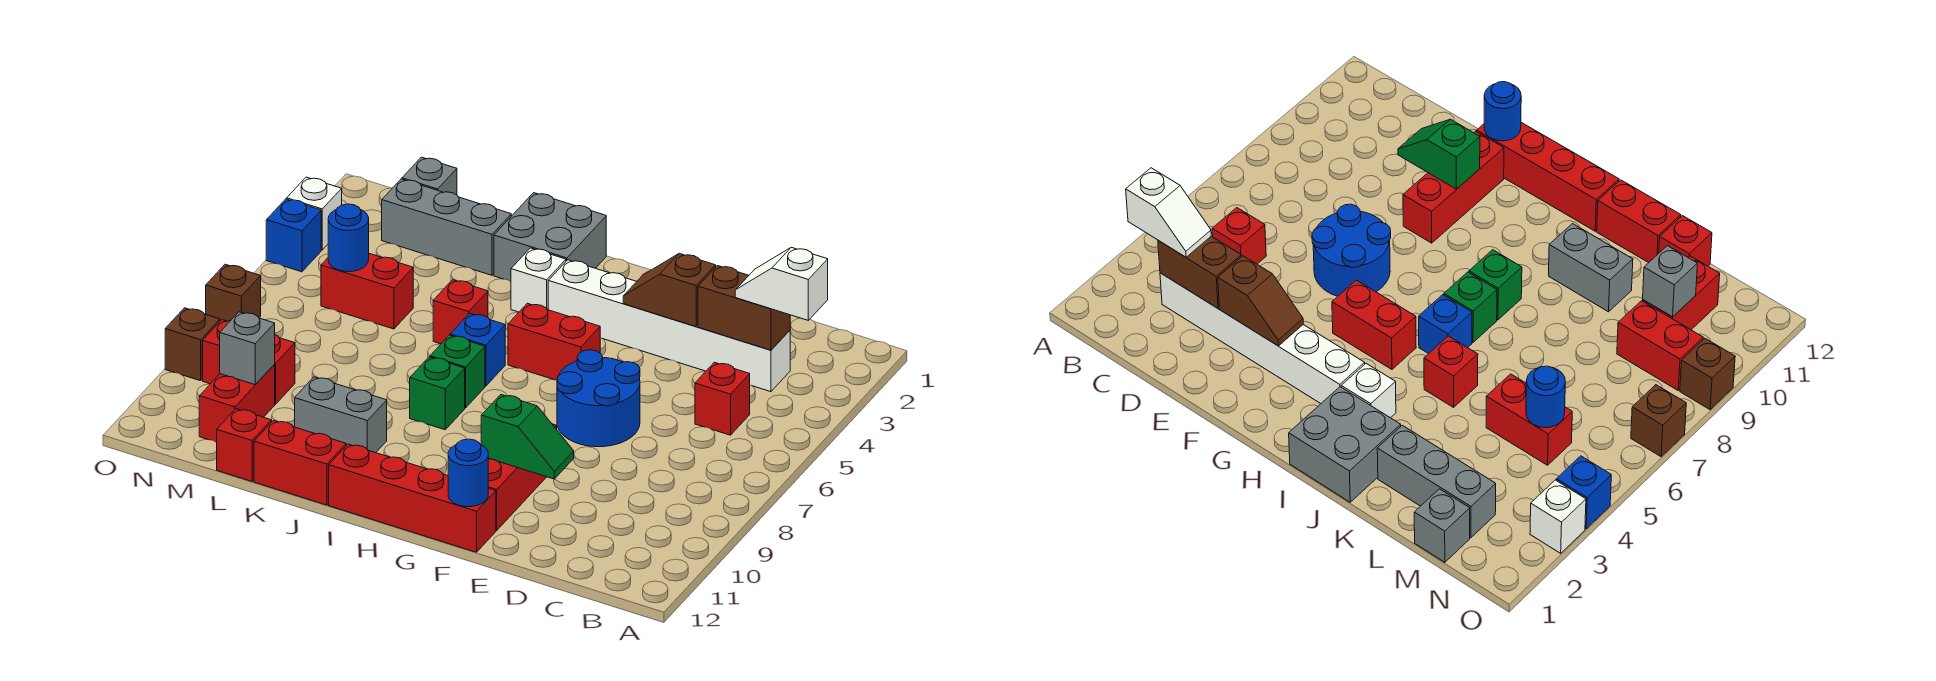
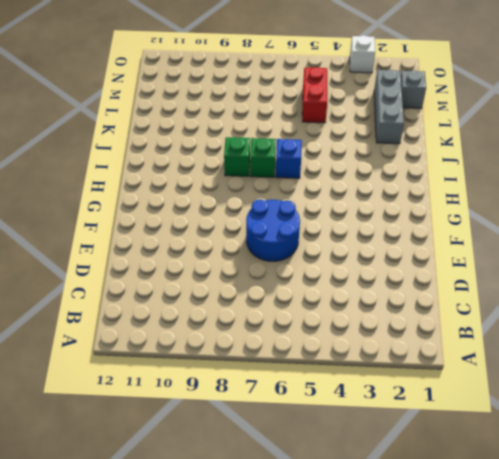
none -> white 1x6 brick [548,260,790,392]
none -> red 1x1 brick [695,362,750,435]
none -> red 1x3 brick [488,424,557,530]
none -> red 1x4 brick [329,444,496,552]

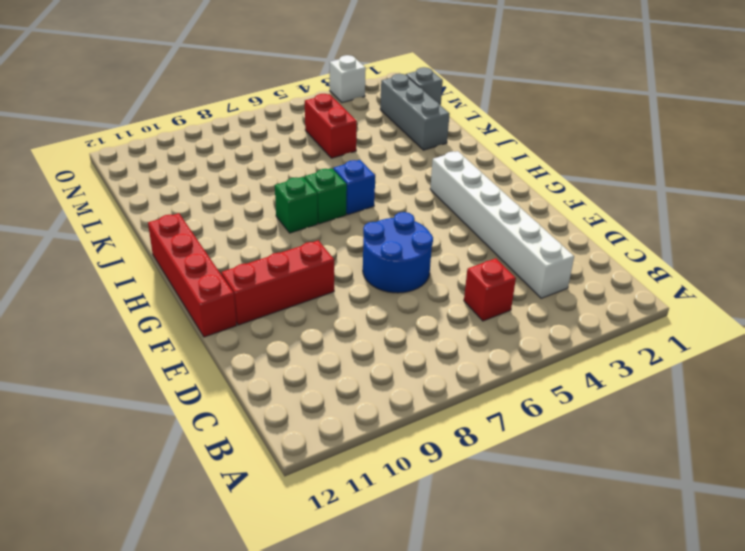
none -> red 1x2 brick [508,303,600,380]
none -> grey 2x2 brick [494,193,606,281]
none -> white 1x1 brick [511,248,566,312]
none -> red 1x1 brick [433,280,488,344]

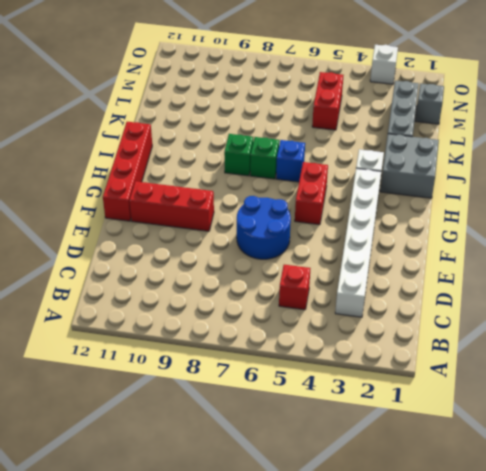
none -> red 1x1 brick [433,280,488,344]
none -> grey 1x2 brick [295,377,387,453]
none -> red 1x2 brick [254,421,346,505]
none -> red 1x1 brick [217,409,271,481]

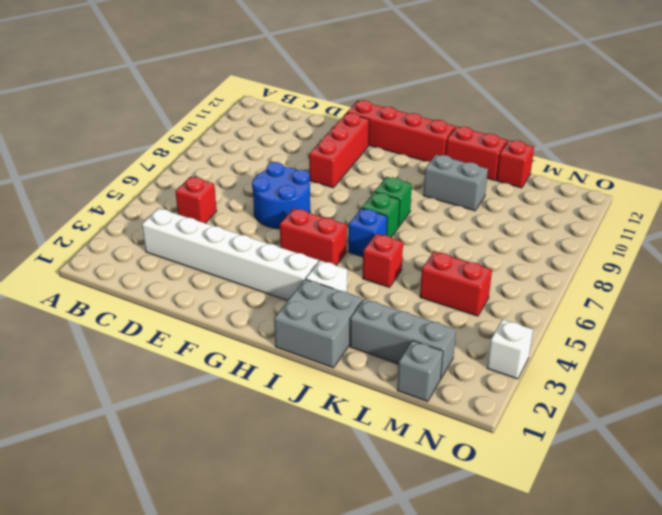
none -> red 1x2 brick [203,320,295,404]
none -> red 1x2 brick [199,365,275,442]
none -> blue 1x1 brick [266,199,321,272]
none -> brown 1x1 brick [206,264,261,321]

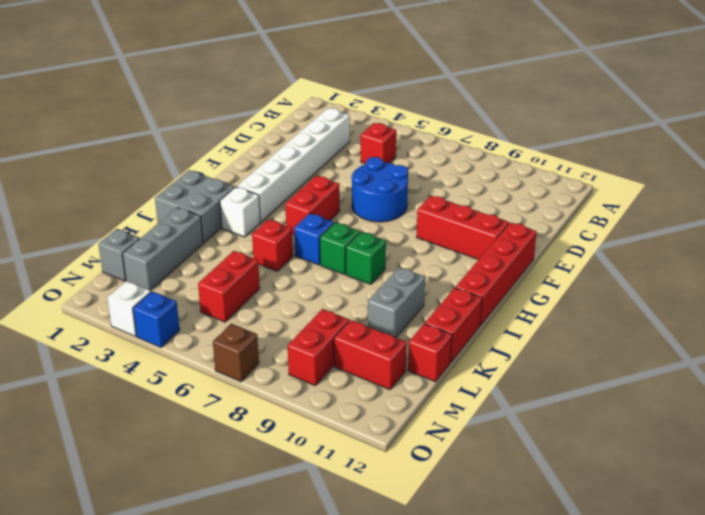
none -> brown 1x1 brick [165,308,220,381]
none -> brown 1x2 brick [698,266,790,350]
none -> brown 1x2 slope [623,254,716,326]
none -> green 1x2 slope [481,395,574,479]

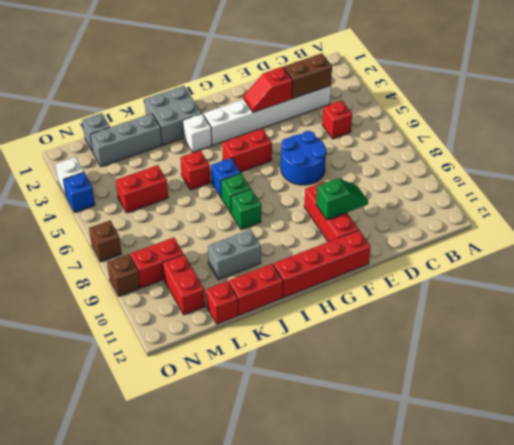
red 1x2 slope [244,67,292,112] -> brown 1x2 slope [623,254,716,326]
none -> blue 1x1 round brick [448,439,488,507]
none -> blue 1x1 round brick [328,204,369,272]
none -> grey 1x1 brick [220,312,275,385]
none -> white 1x2 slope [735,247,828,320]

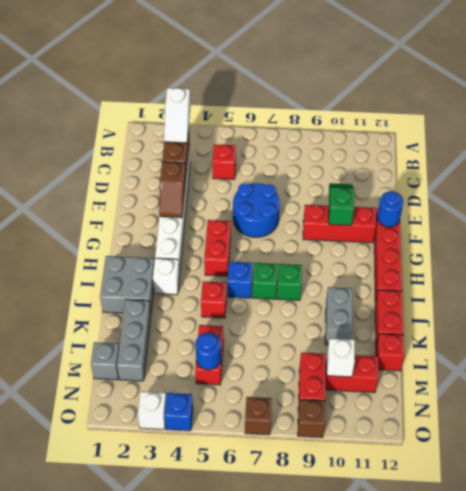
white 1x1 brick [327,338,355,377] -> grey 1x1 brick [220,312,275,385]

